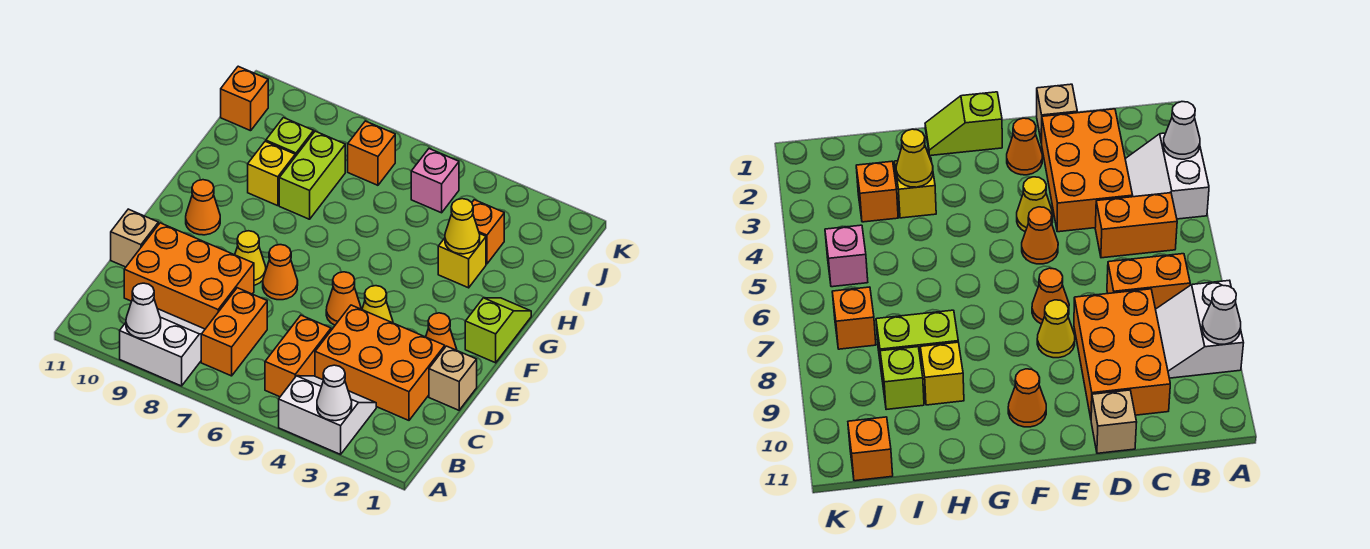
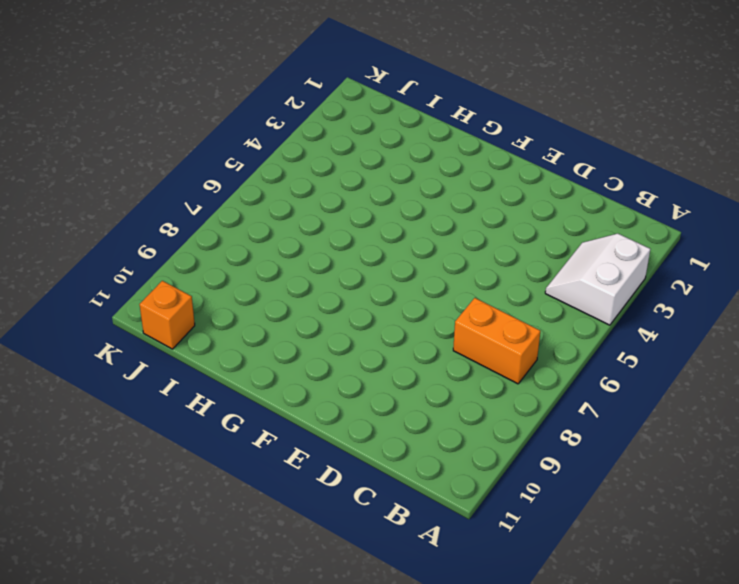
none -> white 2x2 slope [120,309,205,386]
none -> orange 1x2 brick [265,315,331,397]
none -> orange 2x3 brick [315,305,445,420]

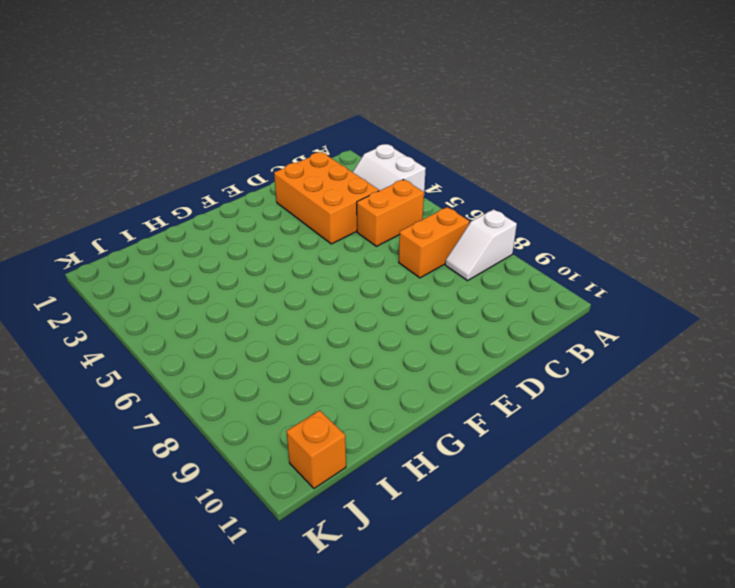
white 1x2 slope [445,209,517,281] -> white 2x2 slope [120,309,205,386]
none -> orange 2x3 brick [124,223,254,329]
none -> tan 1x1 brick [429,346,477,410]
none -> tan 1x1 brick [111,209,158,267]

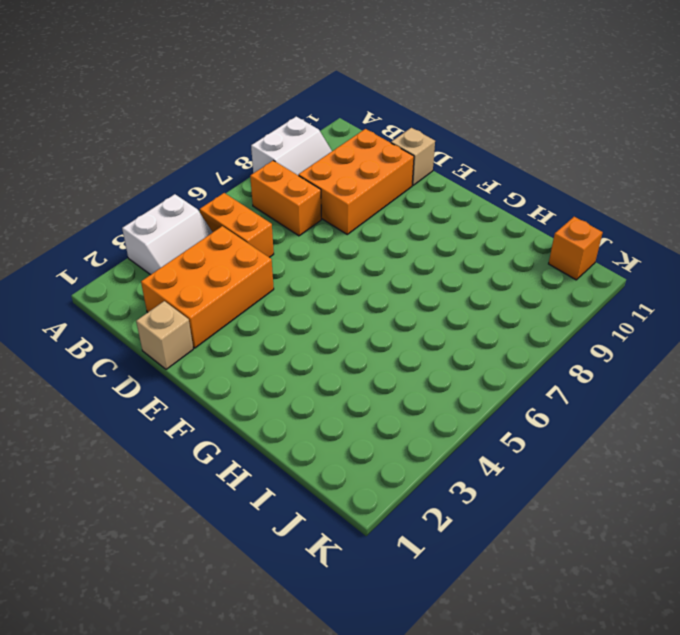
none -> orange 1x1 cone [426,313,457,350]
none -> yellow 1x1 cone [362,286,393,323]
none -> orange 1x1 cone [326,272,361,325]

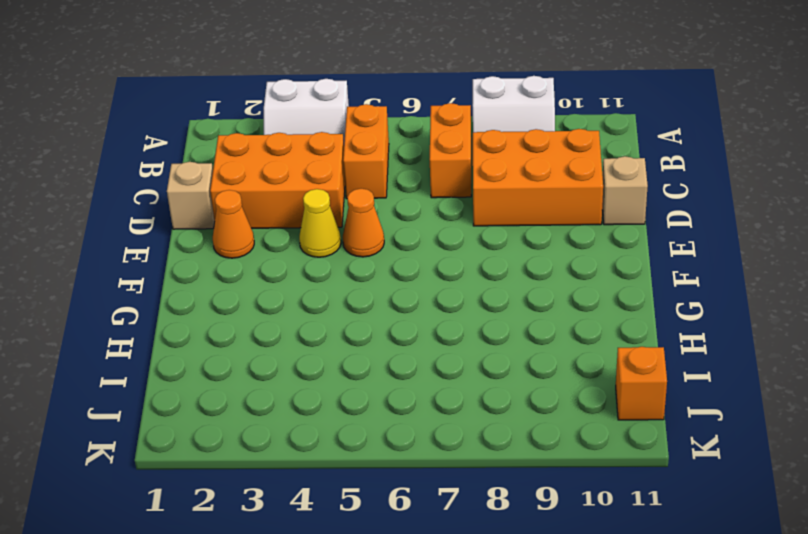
none -> orange 1x1 cone [263,245,298,300]
none -> yellow 1x1 cone [235,231,266,285]
none -> lime 1x2 slope [465,298,531,363]

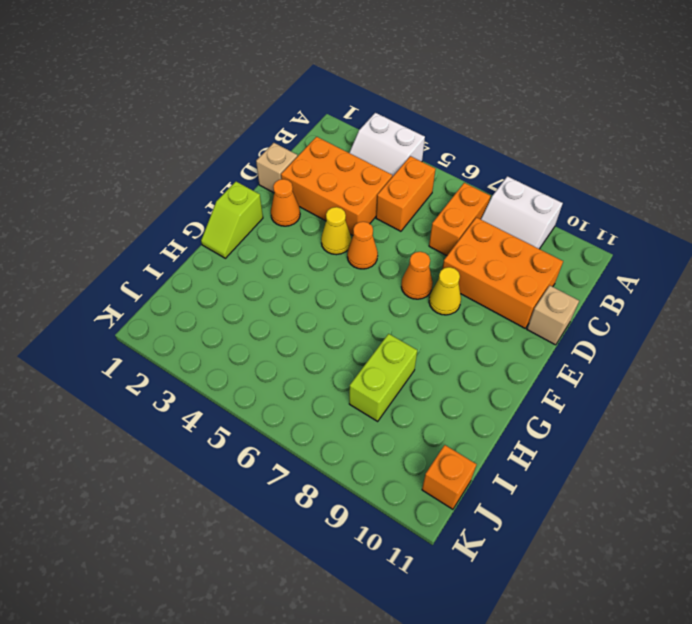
none -> orange 1x1 cone [186,180,220,235]
none -> yellow 1x1 brick [438,234,486,288]
none -> yellow 1x1 brick [248,141,295,206]

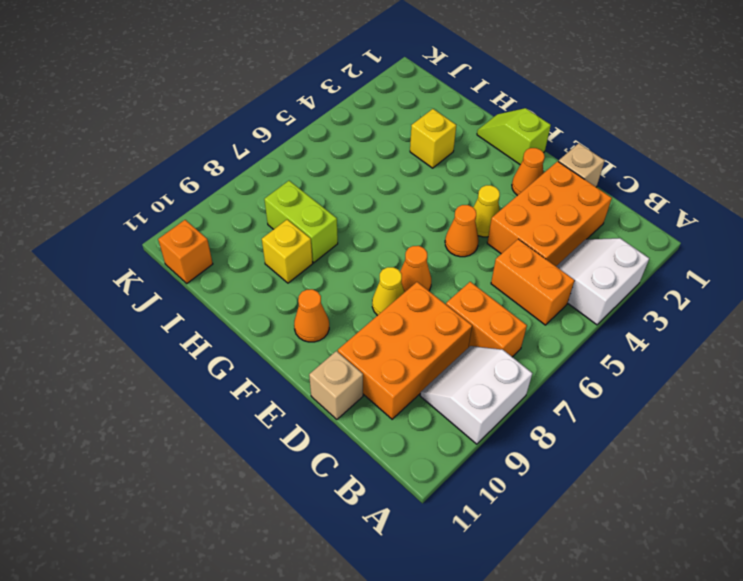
none -> orange 1x1 brick [472,200,504,264]
none -> lime 1x1 brick [266,118,314,156]
none -> pink 1x1 brick [411,149,459,213]

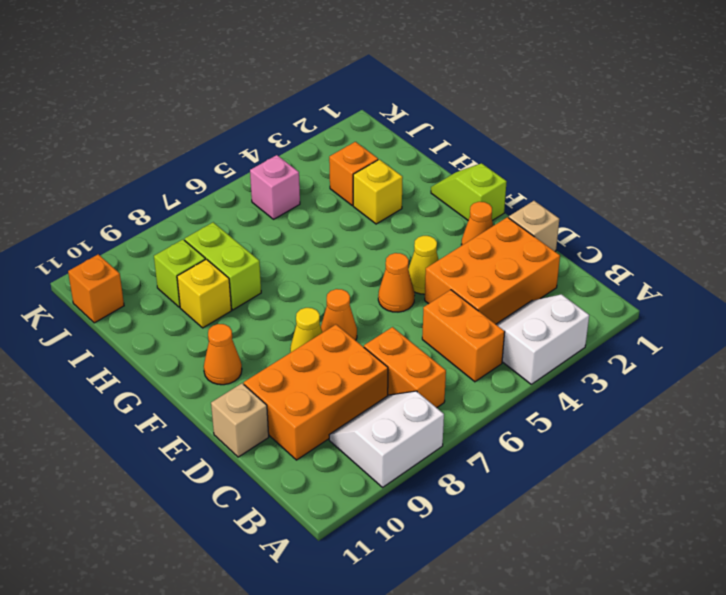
none -> orange 1x1 brick [348,121,395,185]
none -> white 1x1 cone [317,365,352,421]
none -> white 1x1 cone [126,283,161,338]

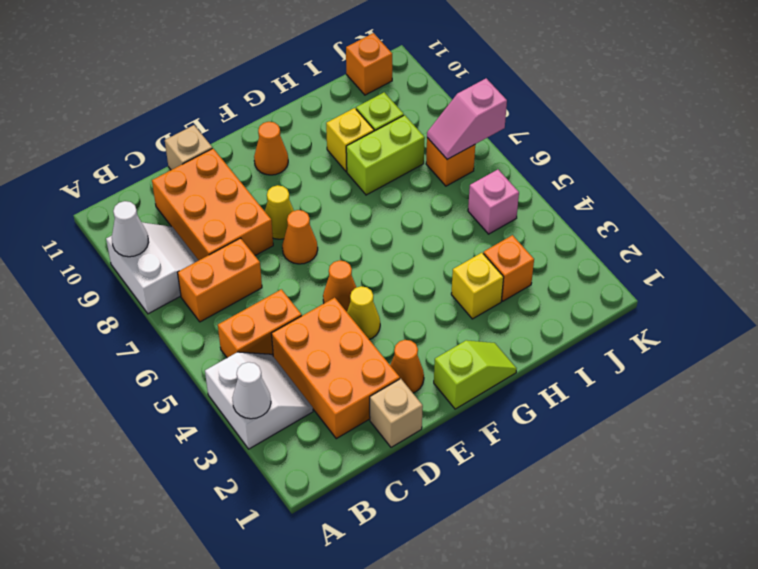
pink 1x2 slope [427,78,507,159] -> none
none -> yellow 1x1 cone [445,199,480,254]

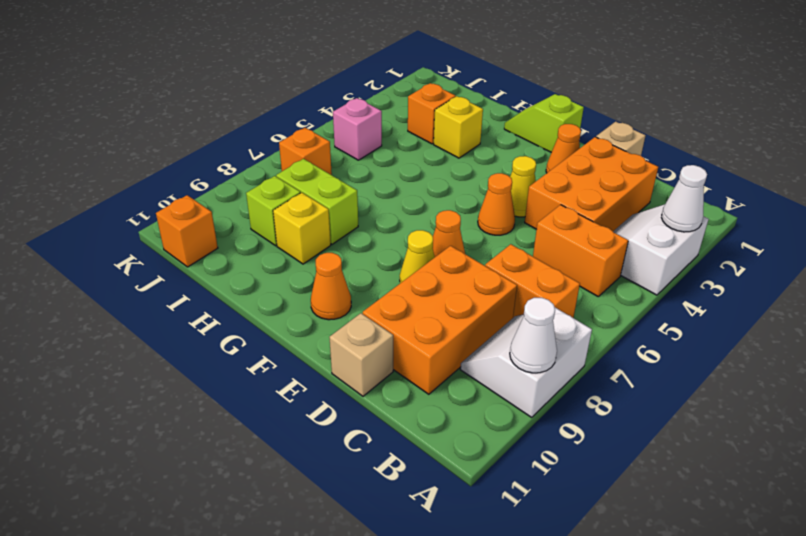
none -> yellow 1x1 cone [445,199,480,254]

